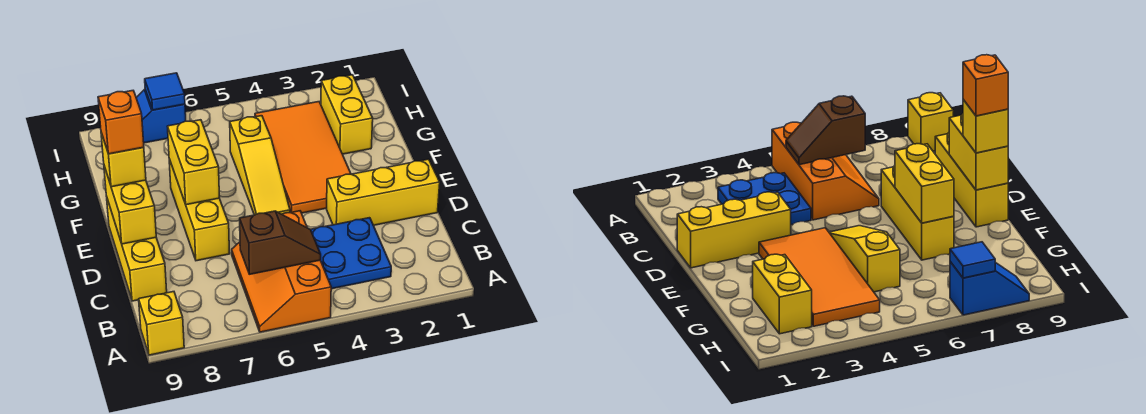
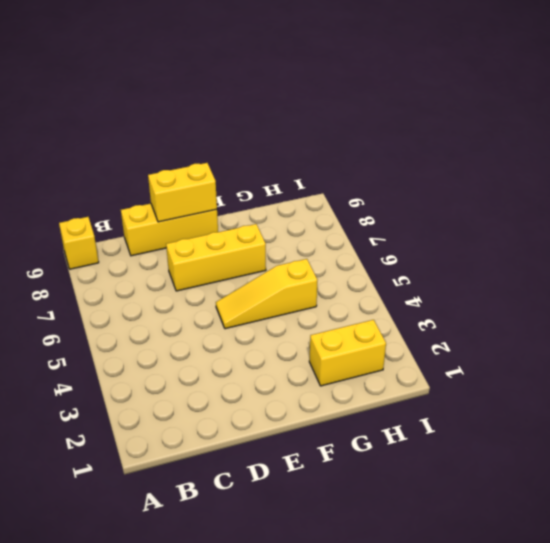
none -> orange 2x3 slope [232,211,331,332]
none -> blue 2x2 plate [310,218,391,289]
none -> yellow 1x3 brick [327,159,440,225]

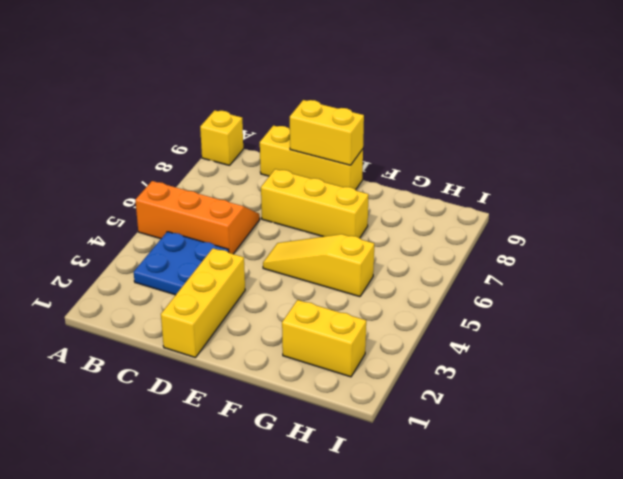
none -> orange 2x4 tile [255,102,351,213]
none -> blue 1x2 slope [136,90,186,143]
none -> brown 1x2 slope [240,211,321,274]

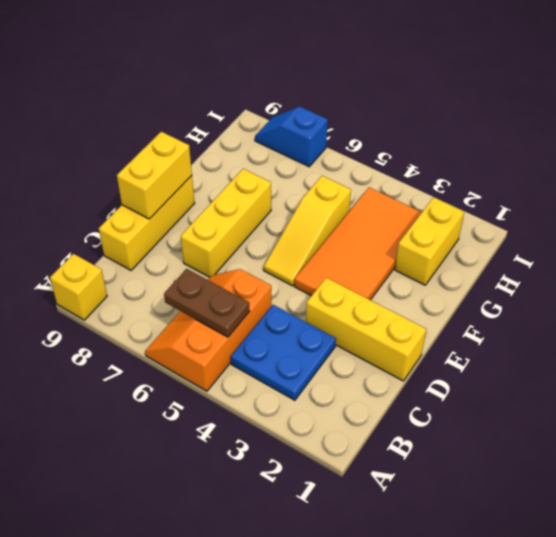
brown 1x2 plate [164,269,250,337] -> brown 1x2 slope [240,211,321,274]
none -> yellow 1x2 brick [167,120,220,205]
none -> blue 1x1 tile [145,73,185,110]
none -> yellow 1x1 brick [101,132,146,187]

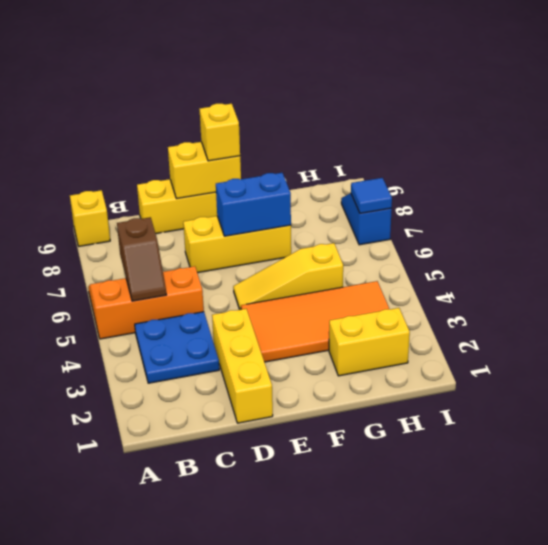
blue 1x2 brick [216,173,291,236] -> yellow 1x2 brick [167,120,220,205]
none -> orange 1x1 brick [98,91,144,154]

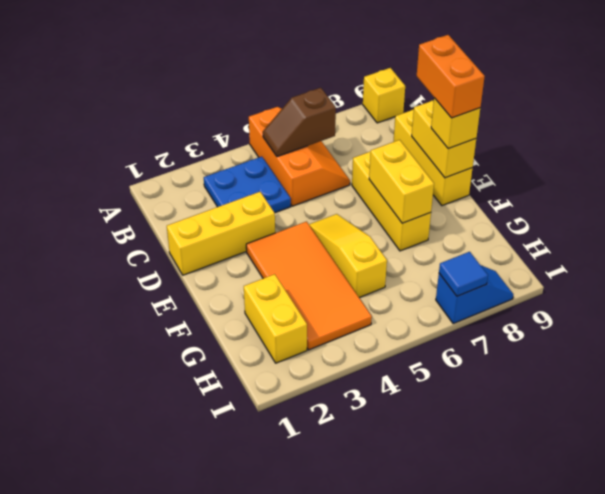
orange 1x2 brick [417,35,485,118] -> orange 1x1 brick [98,91,144,154]

